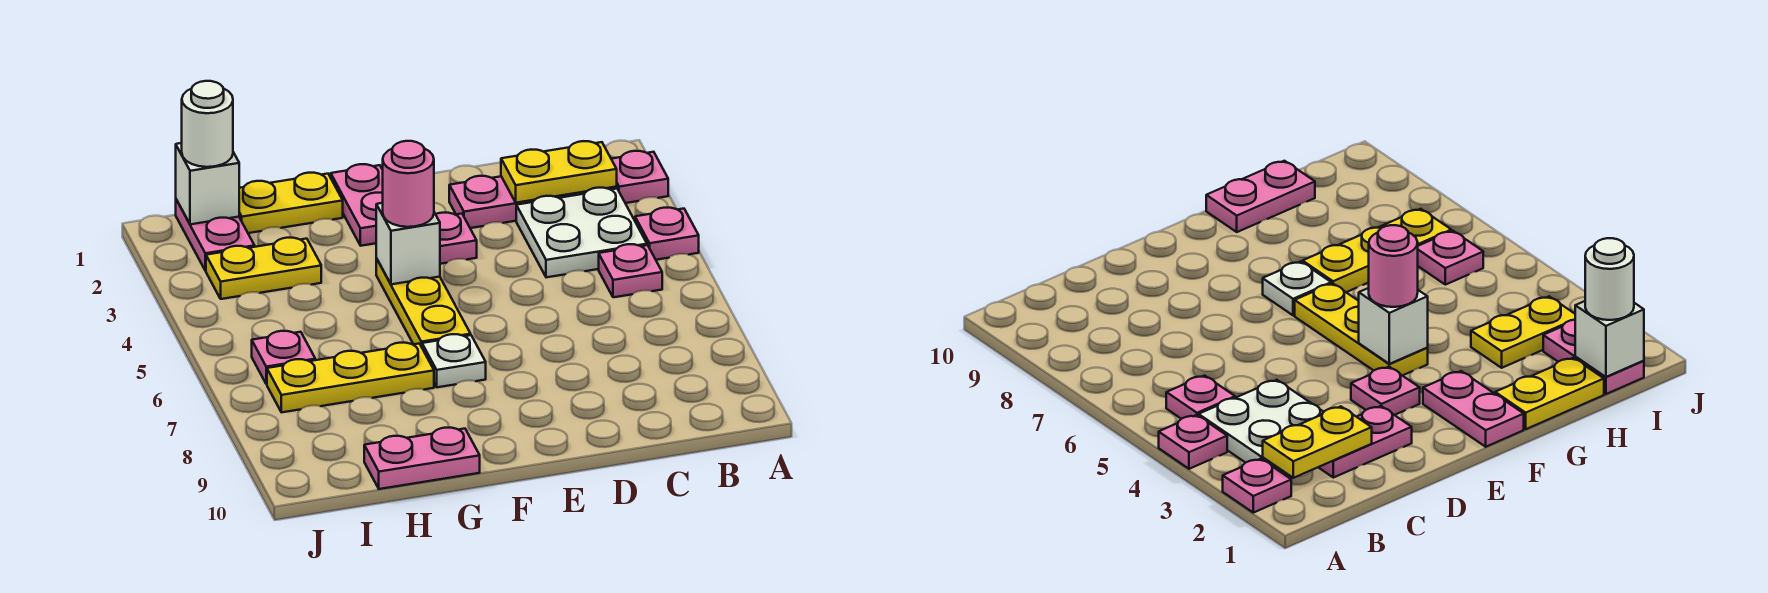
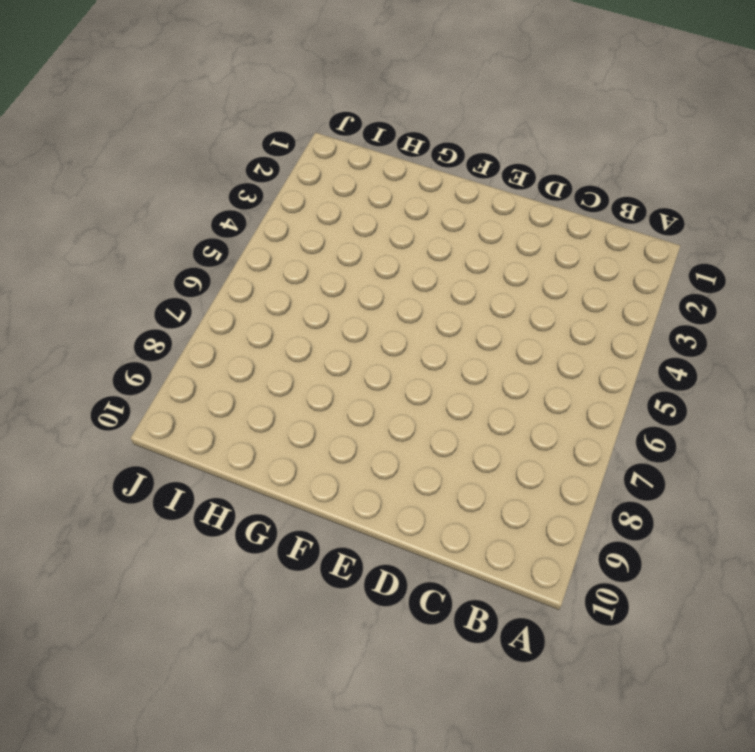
none -> pink 1x1 plate [611,151,668,203]
none -> pink 1x1 plate [635,207,699,260]
none -> white 2x2 plate [516,188,647,277]

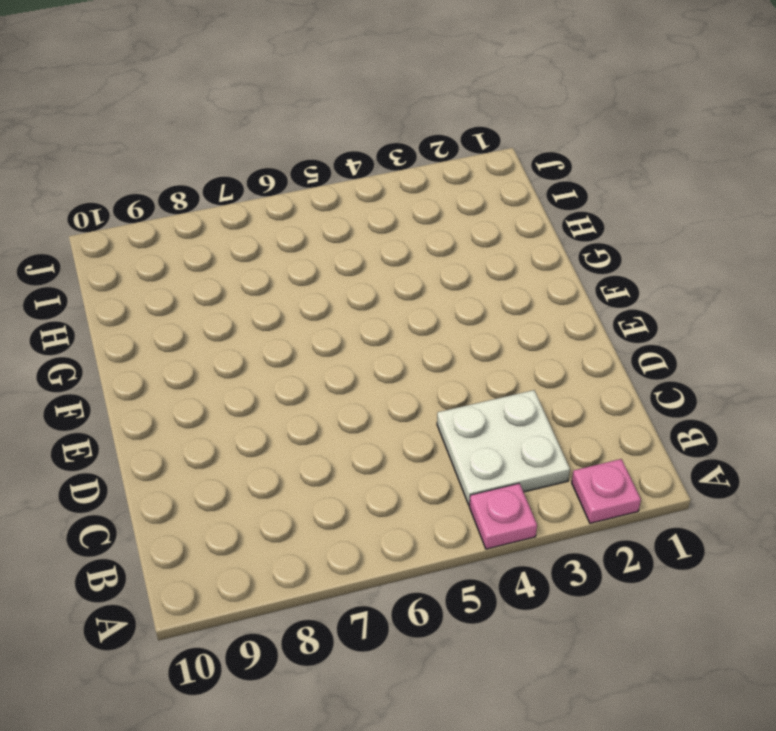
none -> pink 1x1 plate [599,244,662,297]
none -> pink 1x2 plate [449,176,565,228]
none -> pink 1x1 plate [436,212,477,264]

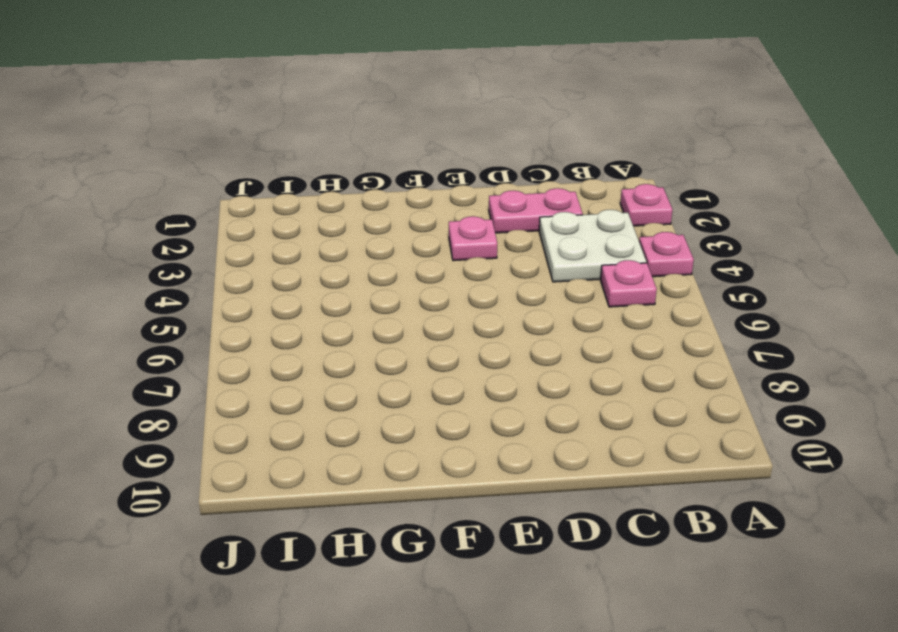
none -> pink 1x2 plate [331,164,383,246]
none -> yellow 1x3 plate [376,258,471,347]
none -> white 1x1 plate [422,334,486,387]

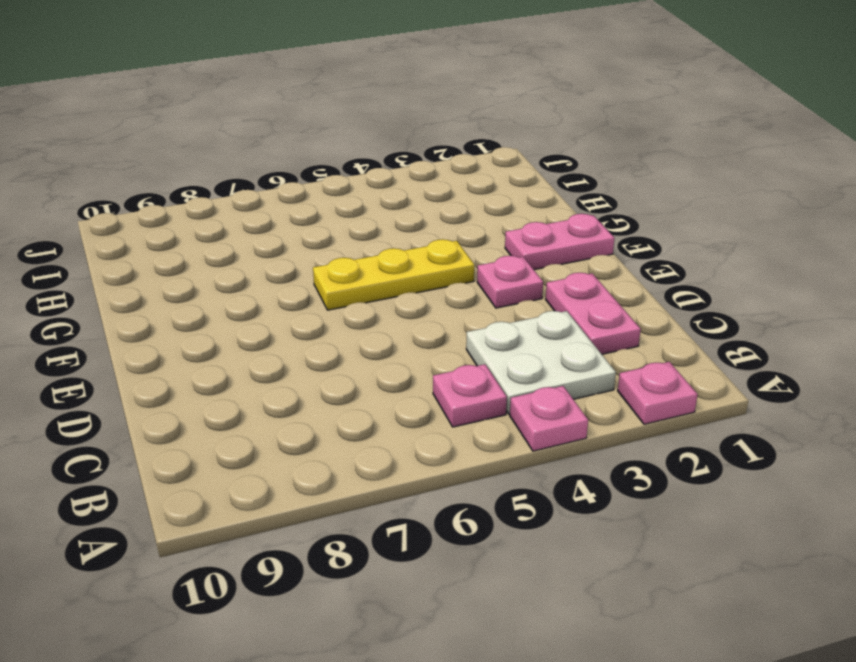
none -> white 1x1 plate [422,334,486,387]
none -> yellow 1x2 plate [239,173,343,233]
none -> yellow 1x3 plate [267,343,434,412]

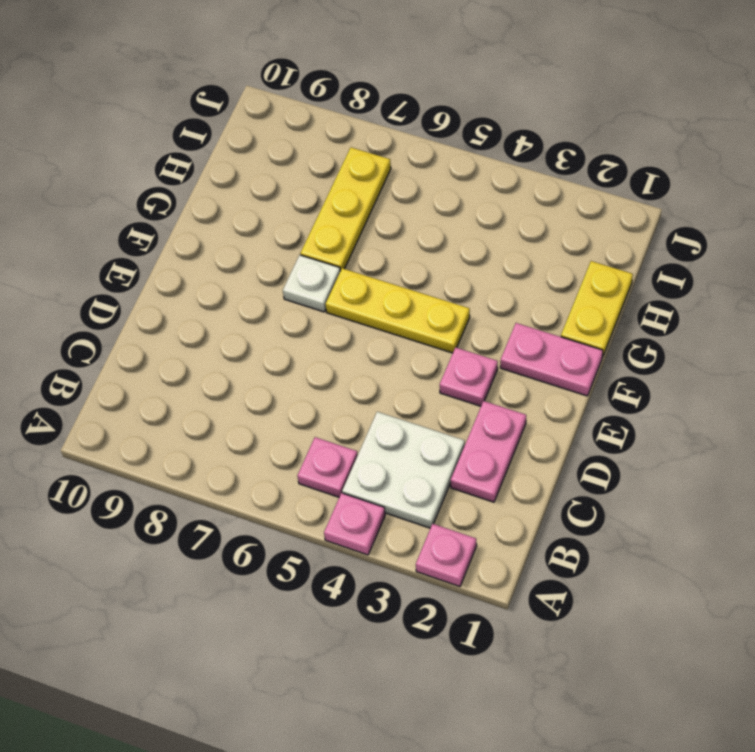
none -> pink 1x2 plate [364,427,480,489]
none -> yellow 1x2 plate [206,238,321,299]
none -> pink 1x2 plate [176,200,255,271]

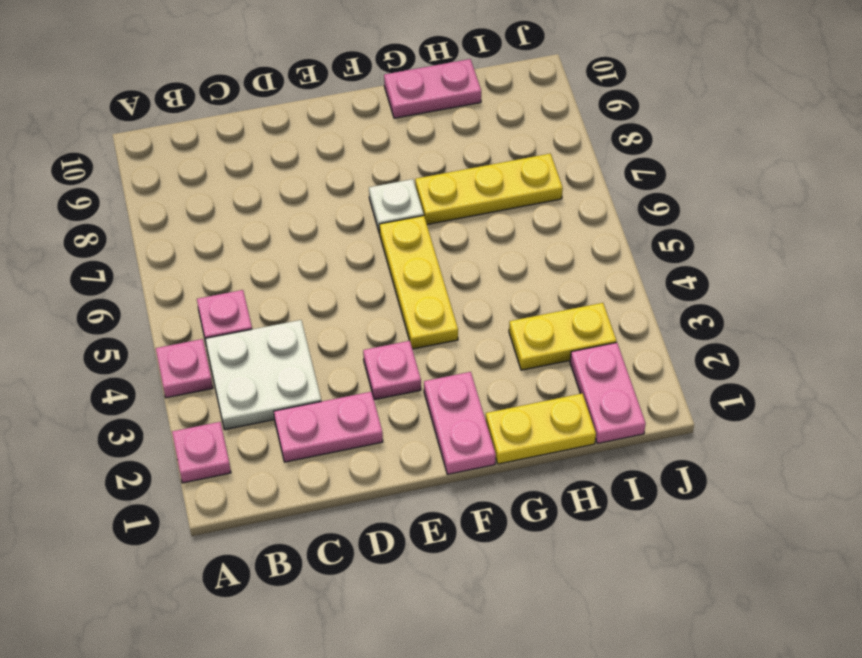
none -> pink 1x1 plate [252,331,315,384]
none -> yellow 1x2 plate [501,141,617,203]
none -> white 1x1 brick [376,203,440,284]

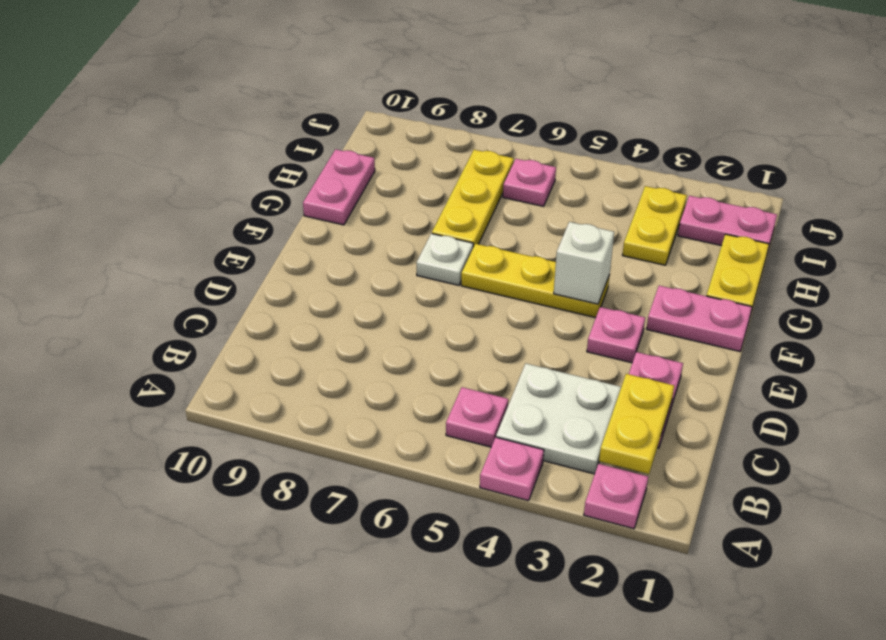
none -> white 1x1 brick [176,143,239,224]
none -> pink 1x1 round brick [383,141,434,227]
none -> white 1x1 round brick [182,81,233,167]

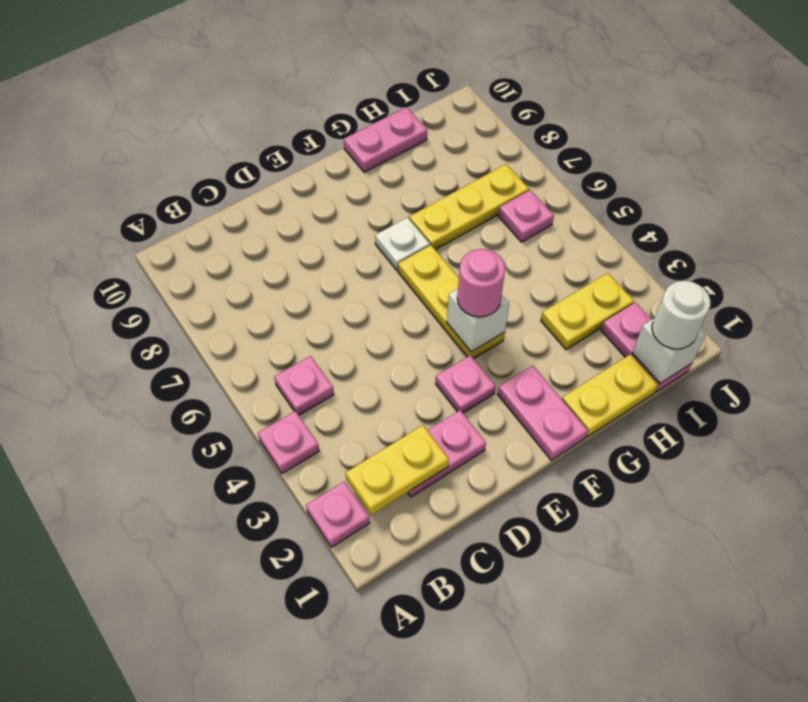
none -> white 2x2 plate [516,188,647,277]

